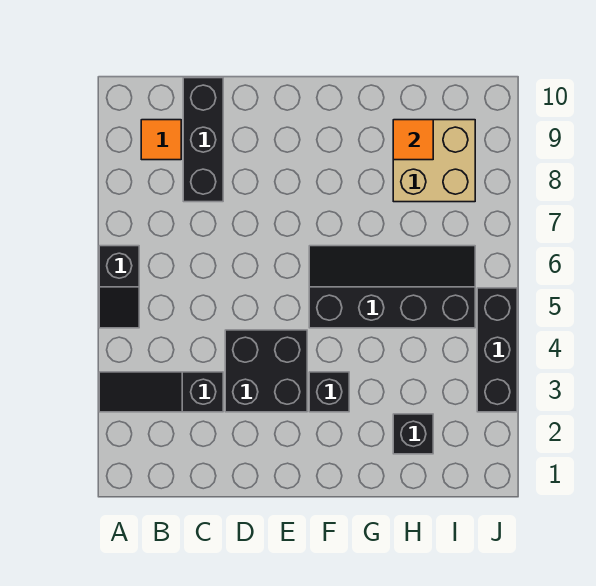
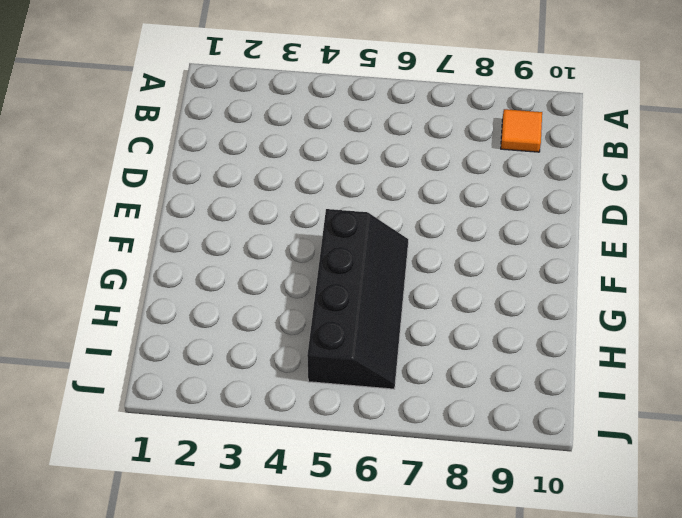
none -> black 1x3 slope [99,372,223,412]
none -> black 1x2 slope [99,246,139,328]

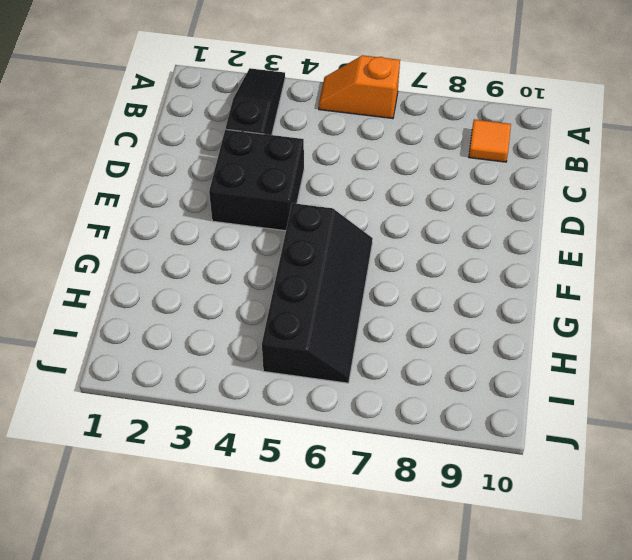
orange 1x2 slope [319,55,400,119] -> black 1x2 slope [99,246,139,328]
none -> black 1x3 brick [183,78,223,202]
none -> black 1x1 brick [309,372,349,412]

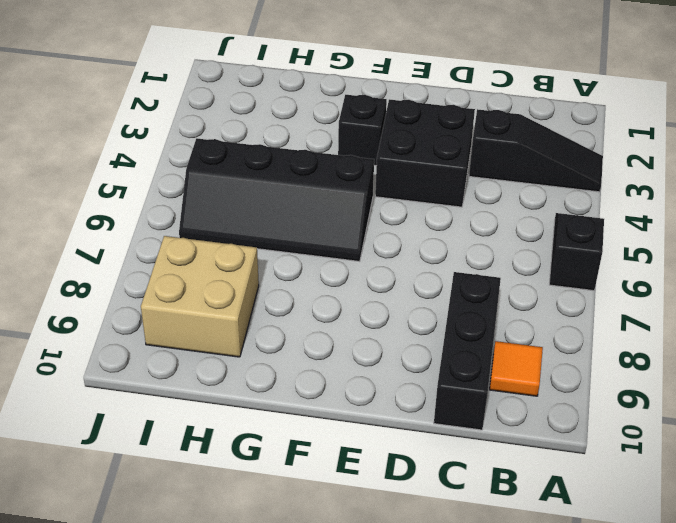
none -> black 1x1 brick [393,414,433,454]
none -> black 1x3 brick [477,288,517,412]

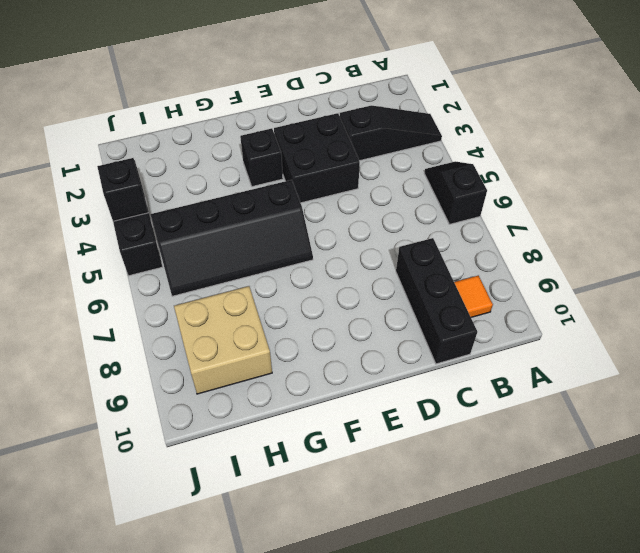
black 1x1 brick [97,158,148,221] -> black 1x1 brick moved to [393,414,433,454]
none -> orange 1x1 tile [393,120,433,160]

